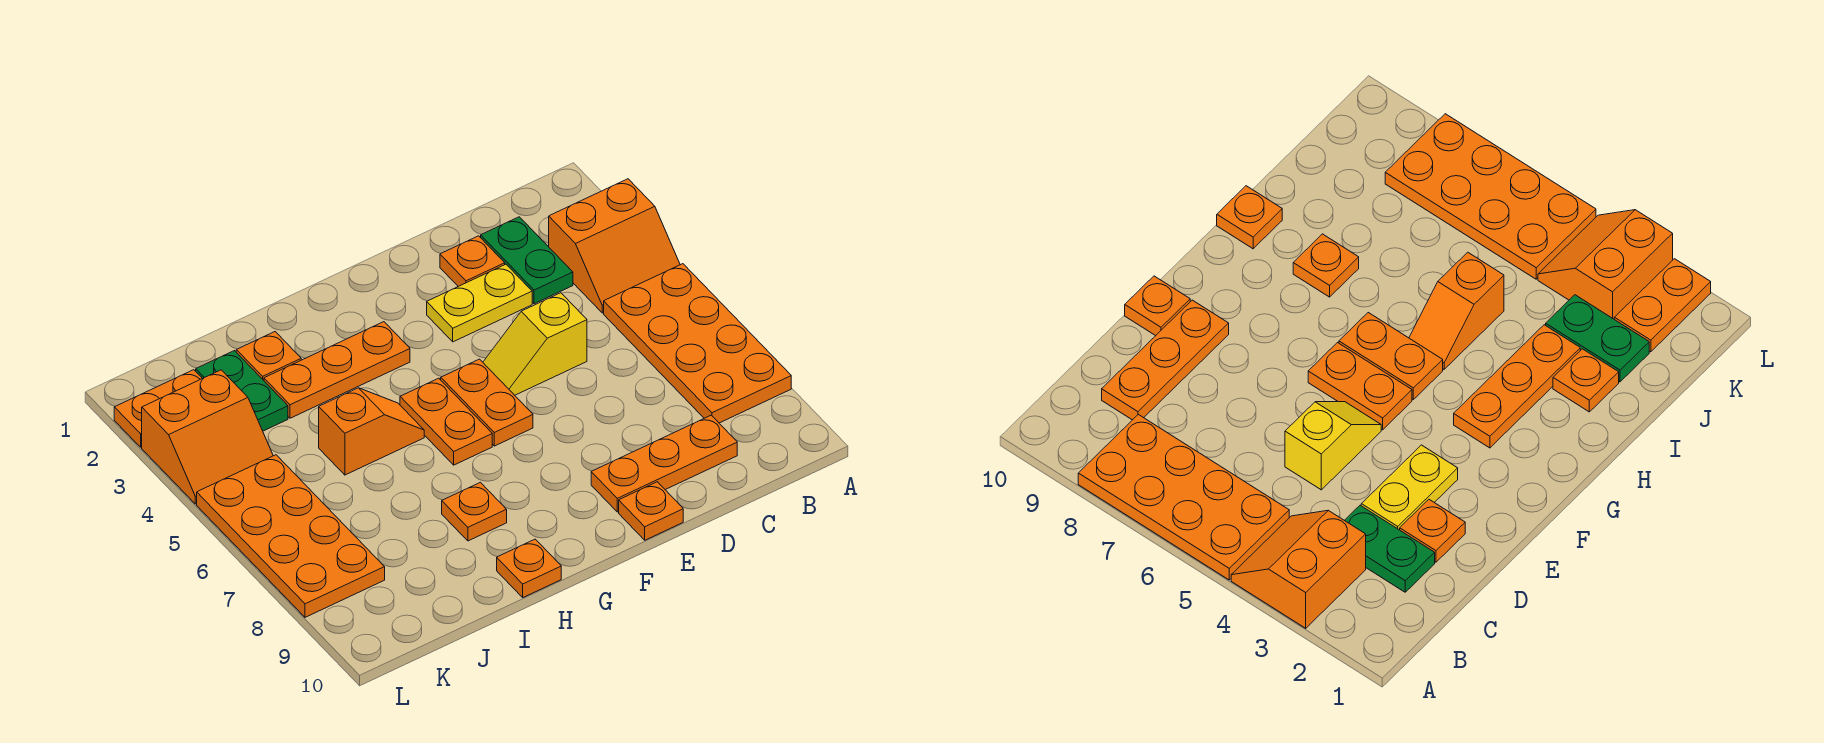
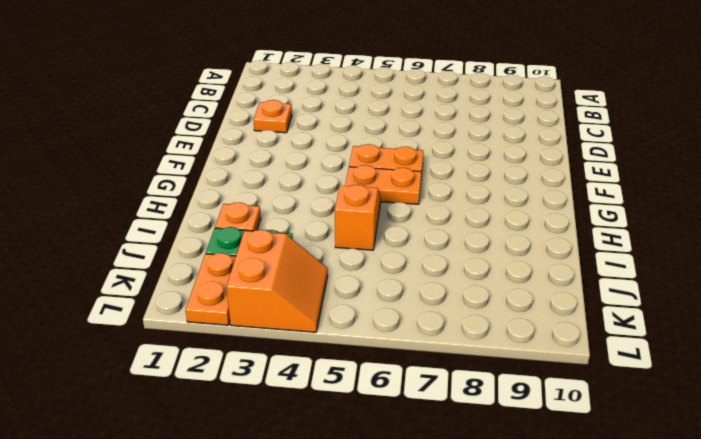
none -> orange 2x2 slope [549,179,680,313]
none -> orange 2x4 plate [604,264,791,423]
none -> green 1x2 plate [481,217,573,304]

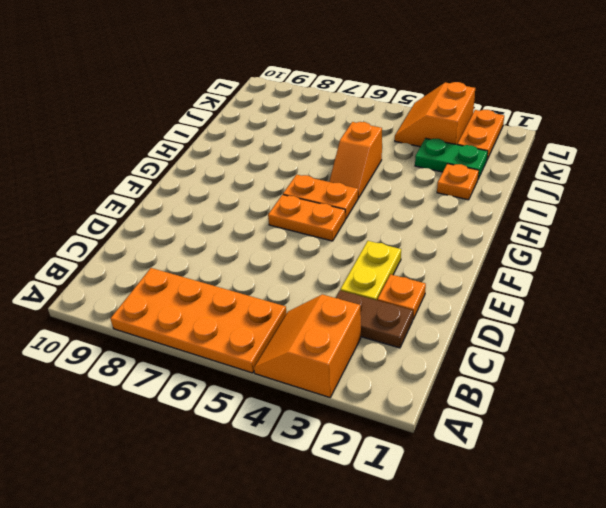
brown 1x2 plate [336,290,413,348] -> green 1x2 plate [481,217,573,304]
none -> orange 1x3 plate [591,415,737,512]
none -> yellow 1x2 slope [483,293,587,395]
none -> orange 1x1 plate [619,482,683,540]

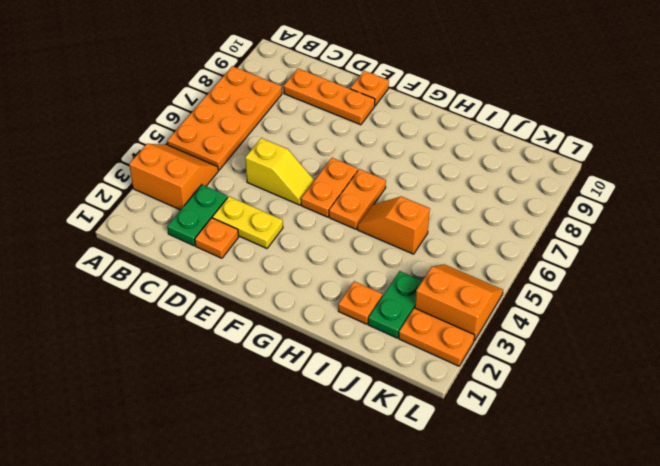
none -> orange 1x3 plate [264,322,410,418]
none -> orange 1x1 plate [442,482,507,541]
none -> orange 1x1 plate [497,539,561,597]

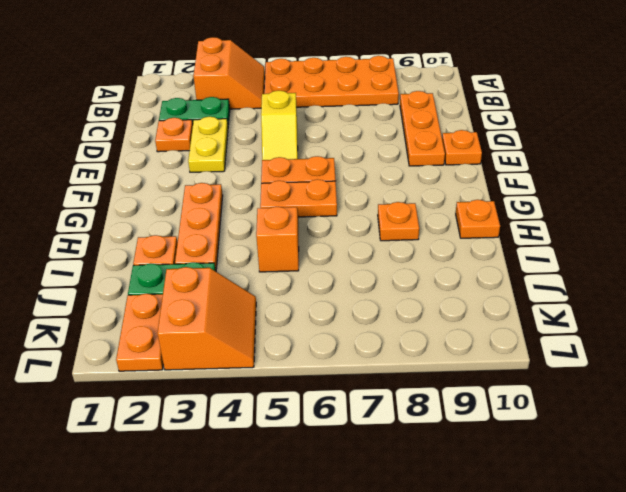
none -> orange 2x4 plate [197,455,385,617]

